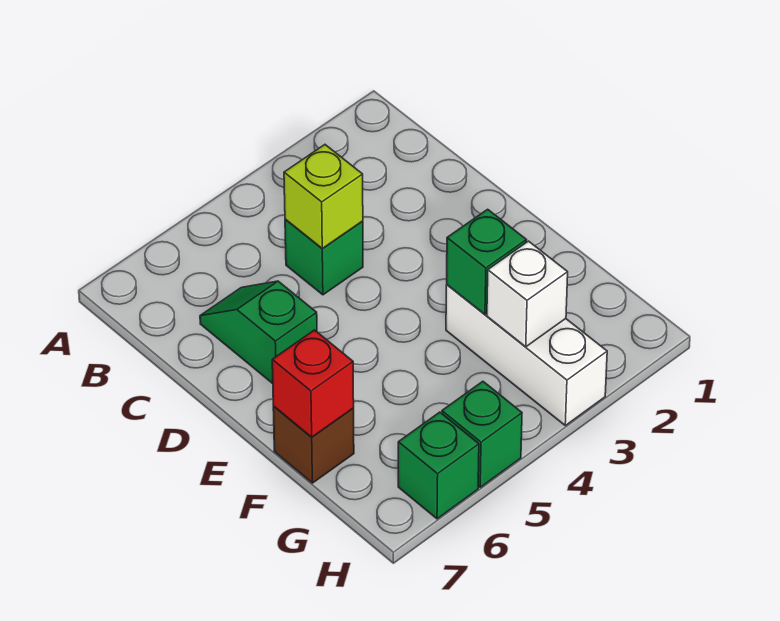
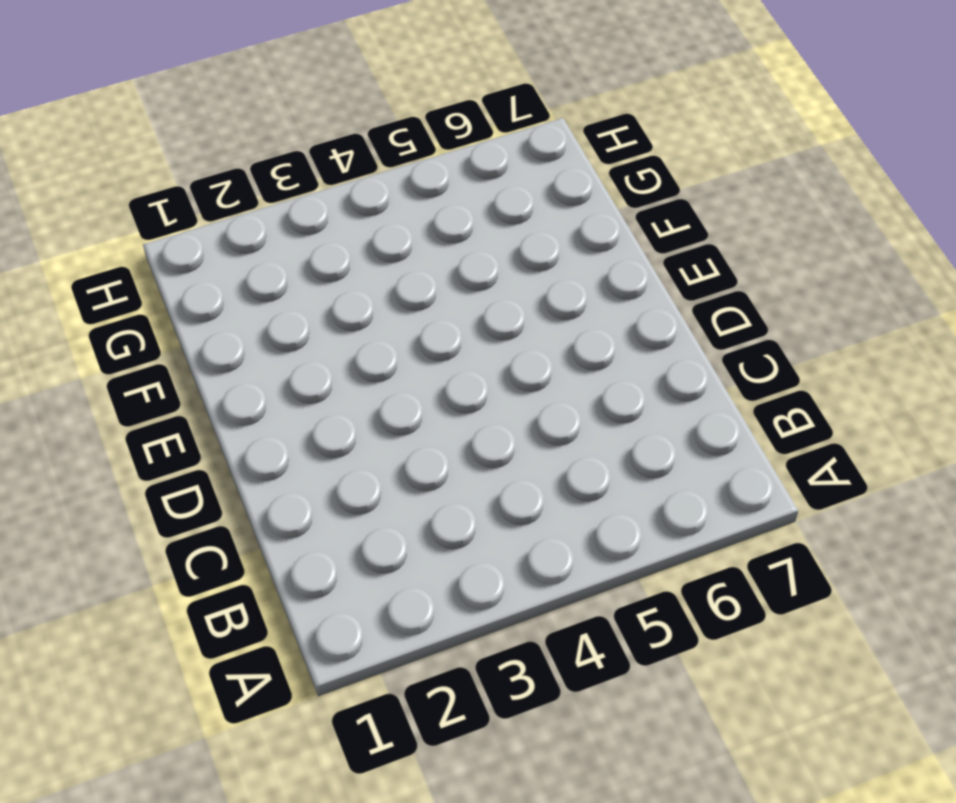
none -> green 1x1 brick [285,220,363,295]
none -> green 1x2 slope [200,281,317,384]

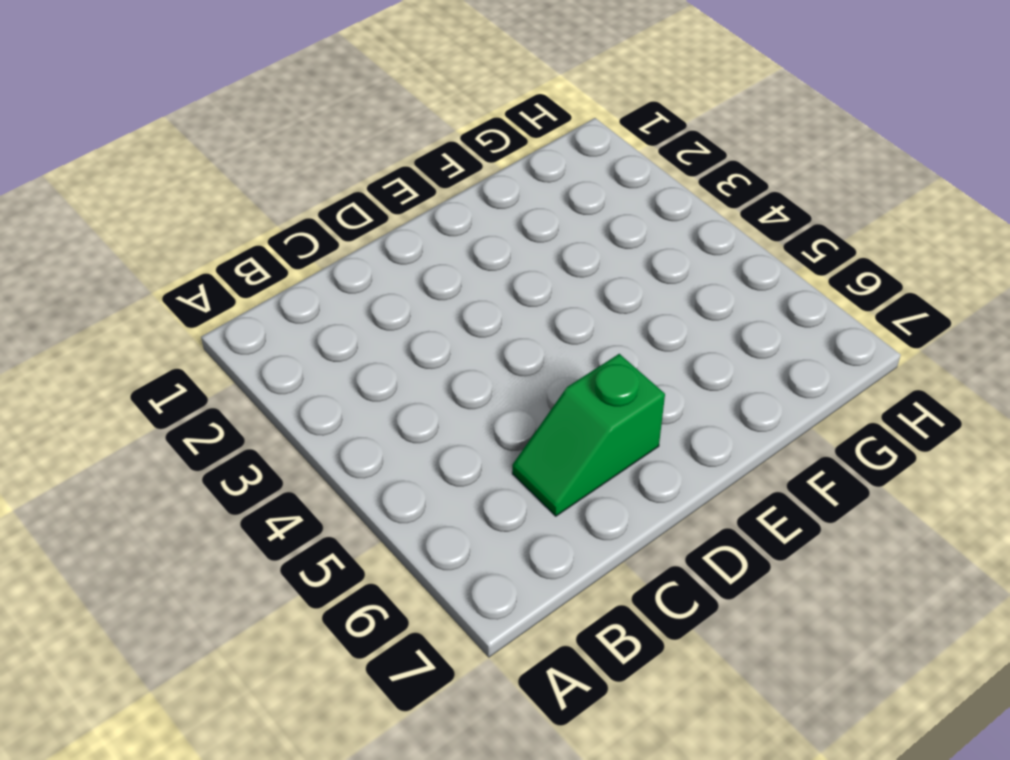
none -> green 1x1 brick [285,220,363,295]
none -> white 1x3 brick [446,285,607,425]

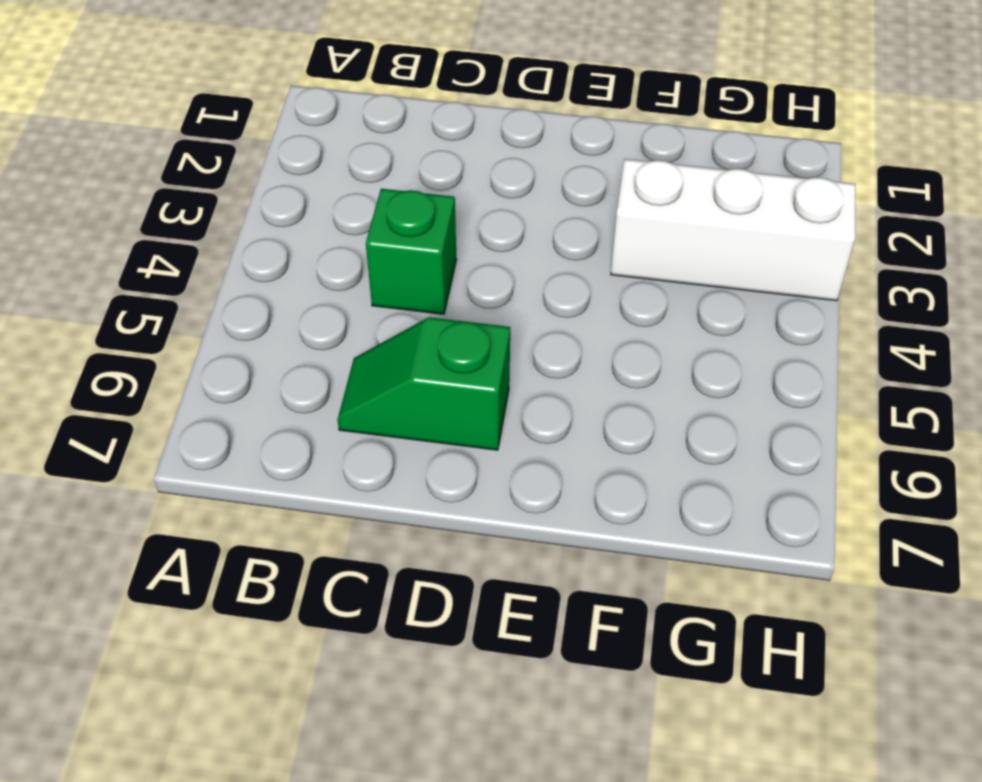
none -> brown 1x1 brick [273,406,354,483]
none -> green 1x1 brick [442,381,522,487]

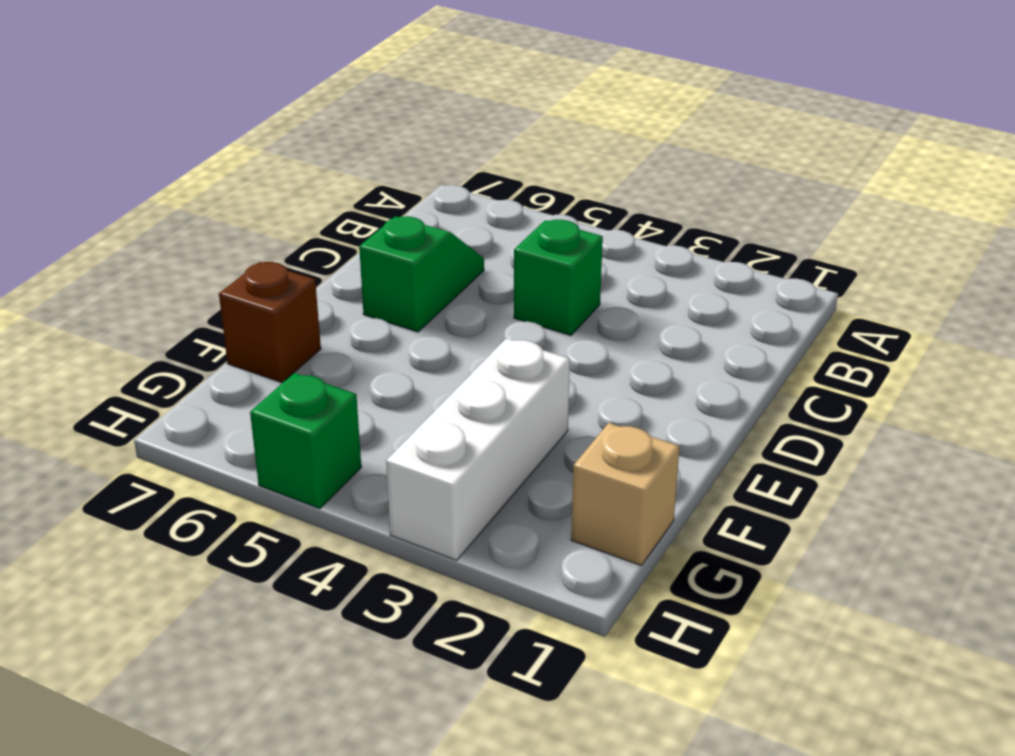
tan 1x1 brick [571,423,680,565] -> none
none -> green 1x1 brick [398,412,479,519]
none -> lime 1x1 brick [284,145,363,248]

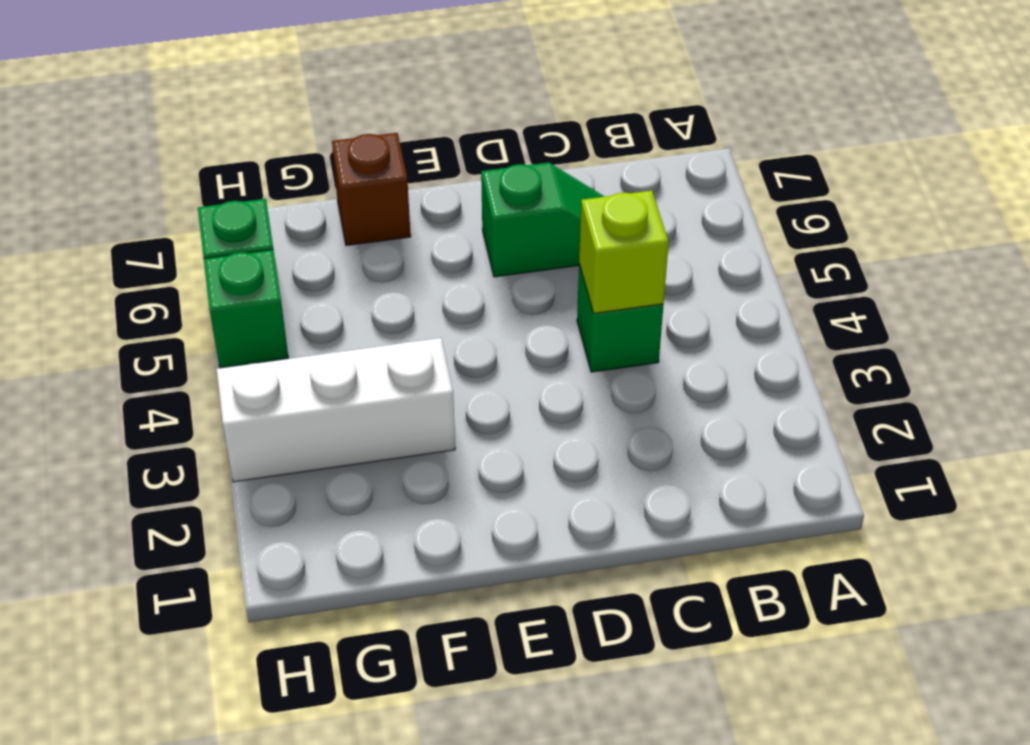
none -> green 1x1 brick [447,209,526,314]
none -> red 1x1 brick [272,330,354,437]

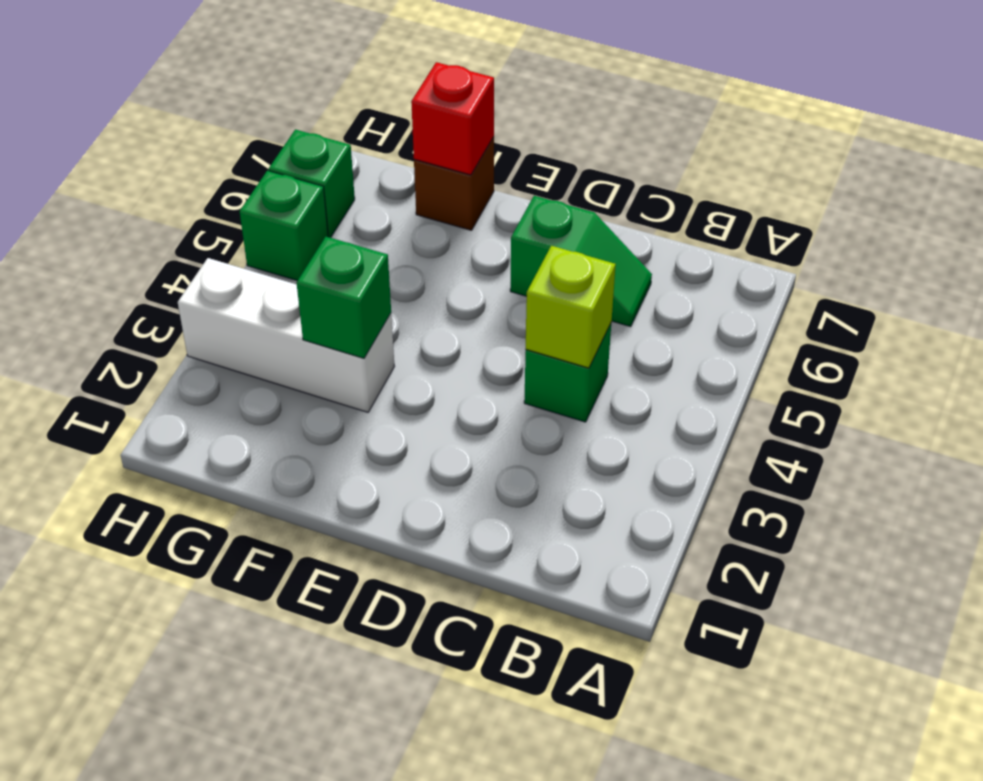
none -> white 1x1 brick [487,241,568,347]

